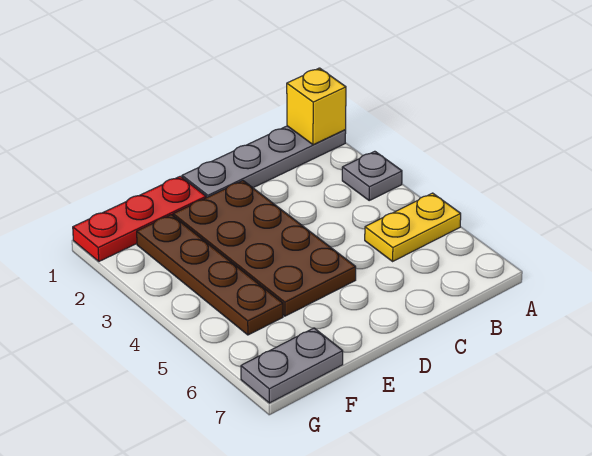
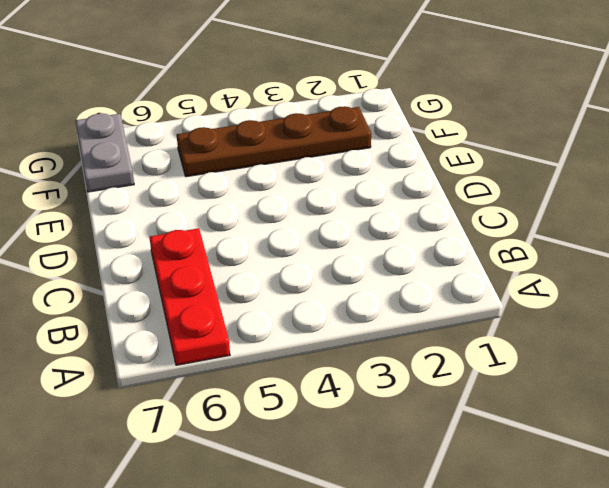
red 1x3 plate [149,228,230,365] -> red 1x3 plate moved to [73,176,206,261]
none -> grey 1x4 plate [182,126,346,198]
none -> grey 1x1 plate [342,151,402,200]

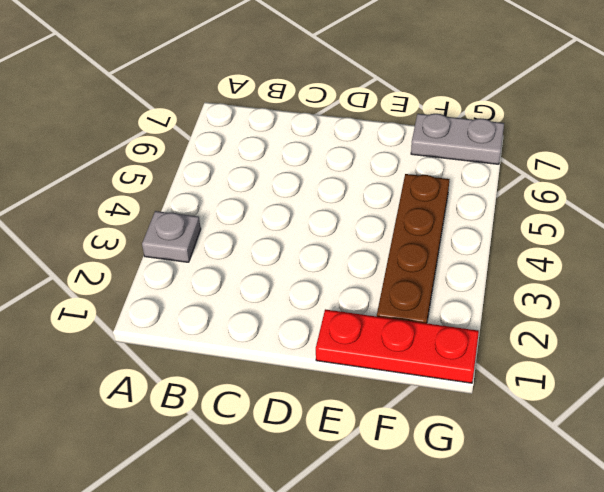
none -> grey 1x4 plate [182,126,346,198]
none -> yellow 1x2 plate [365,193,461,261]

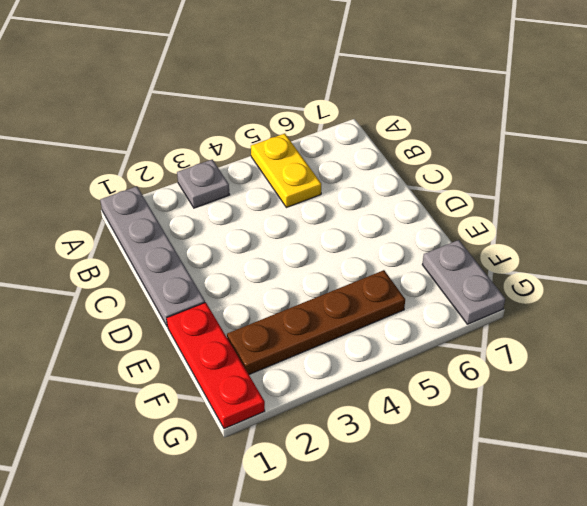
none -> brown 2x4 plate [173,181,356,316]
none -> yellow 1x1 brick [287,68,346,145]

